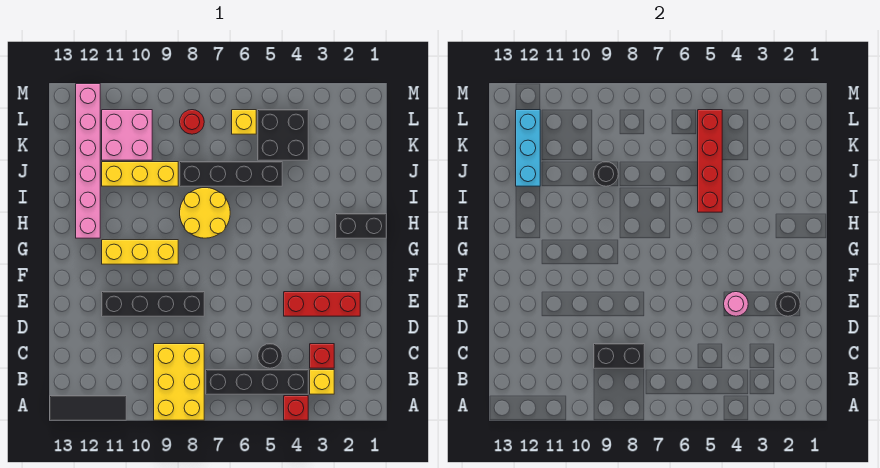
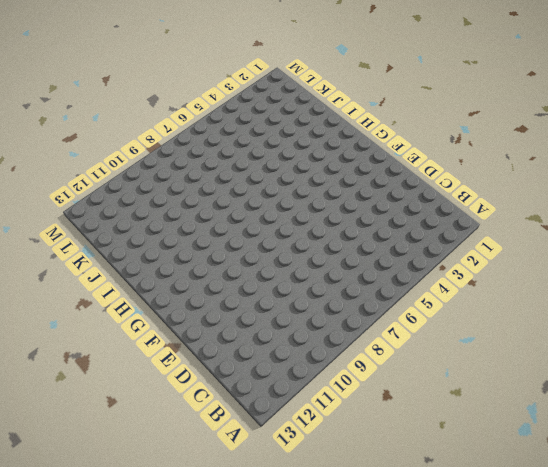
none -> red 1x1 brick [284,396,308,420]
none -> yellow 2x3 brick [154,344,204,420]
none -> black 1x3 tile [50,396,126,420]

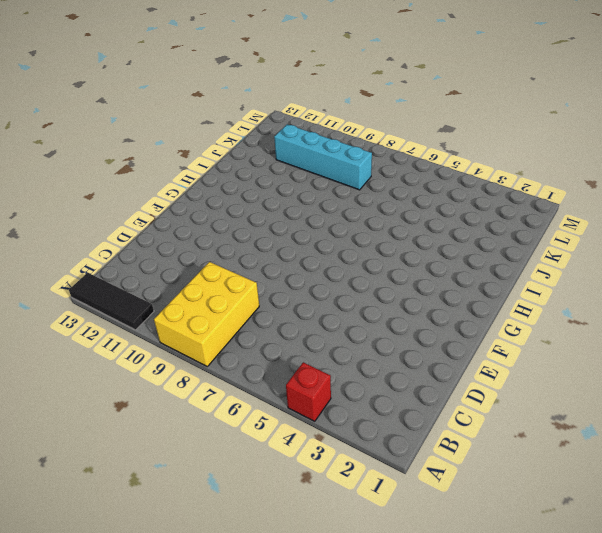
cyan 1x4 brick [274,124,372,190] -> pink 2x2 brick [102,110,152,160]
none -> yellow 1x1 brick [310,370,334,394]
none -> black 1x4 brick [206,370,308,394]
none -> red 1x1 brick [310,344,334,368]

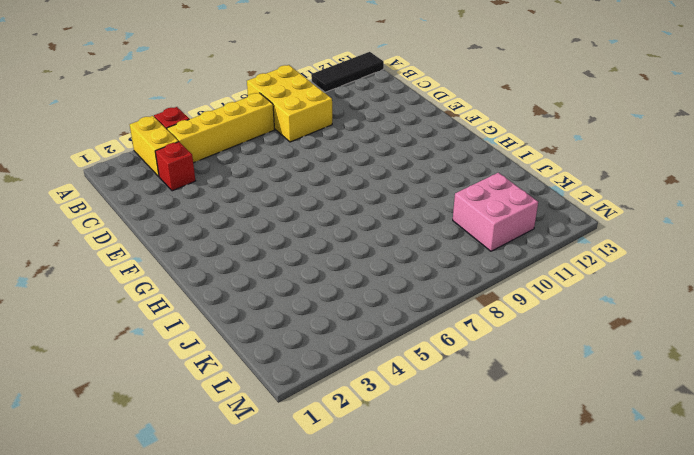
yellow 1x2 brick [130,116,179,176] -> yellow 1x1 brick [310,370,334,394]
yellow 1x4 brick [167,93,274,163] -> black 1x4 brick [206,370,308,394]
none -> black 1x1 round brick [258,344,282,368]
none -> red 1x3 brick [284,292,360,316]
none -> black 1x4 brick [102,292,204,316]

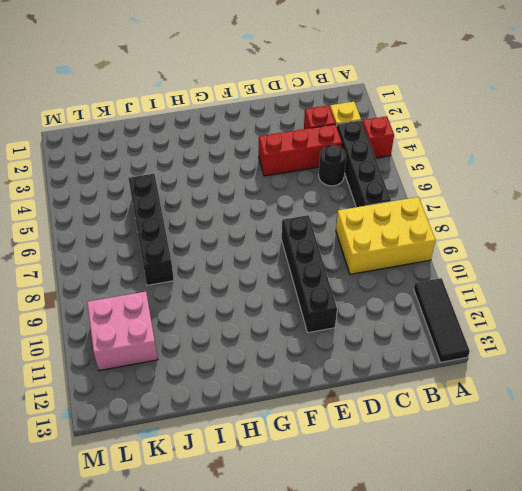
red 1x3 brick [259,124,342,176] -> red 1x3 brick turned to [284,292,360,316]
none -> yellow 1x3 brick [102,240,178,264]
none -> black 1x2 brick [336,214,386,238]
none -> yellow 2x2 round brick [180,188,230,238]

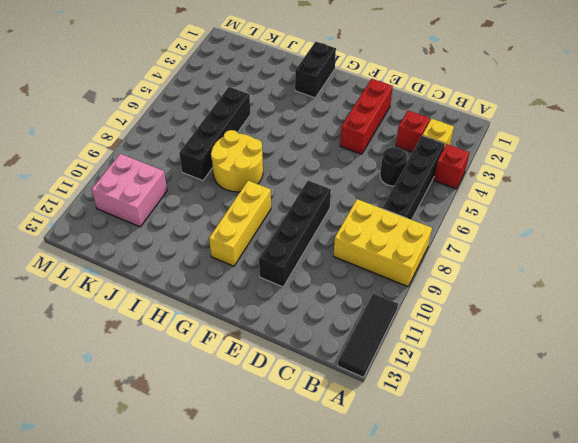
none -> pink 1x6 brick [76,84,100,238]
none -> yellow 1x3 brick [102,162,178,186]
none -> black 2x2 brick [258,110,308,160]

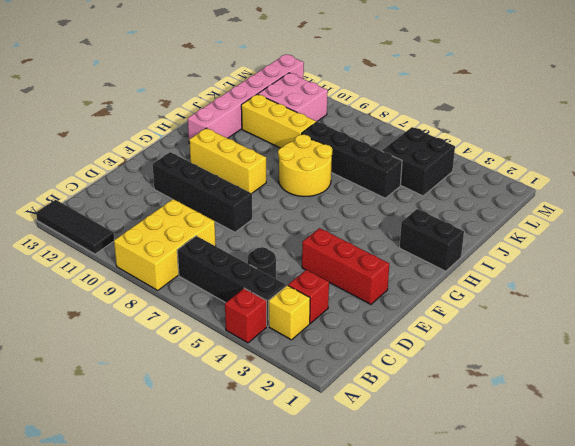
none -> yellow 1x1 brick [232,110,256,134]
none -> red 1x1 round brick [180,110,204,134]
none -> black 1x2 brick [594,344,644,368]

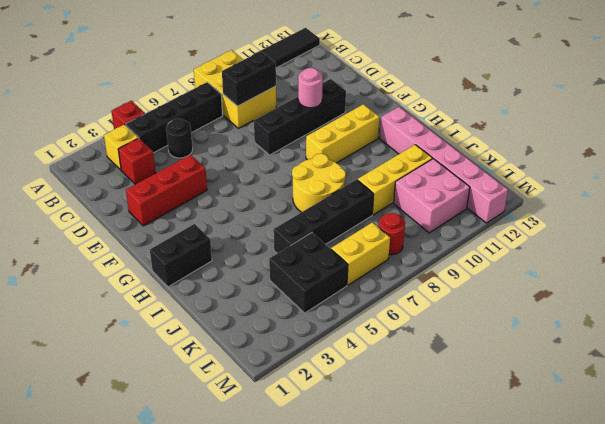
pink 1x1 round brick [298,68,323,108] -> pink 1x1 round brick moved to [724,292,748,316]
yellow 1x2 brick [331,222,390,285] -> yellow 1x1 brick [232,110,256,134]
none -> black 1x1 round brick [776,292,800,316]
none -> red 1x4 brick [698,110,722,212]
none -> black 1x1 round brick [594,162,618,186]

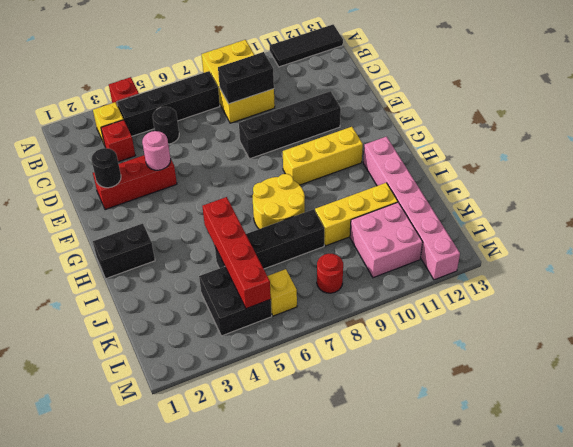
none -> black 1x1 round brick [594,162,618,186]
none -> cyan 1x3 brick [516,110,540,186]

